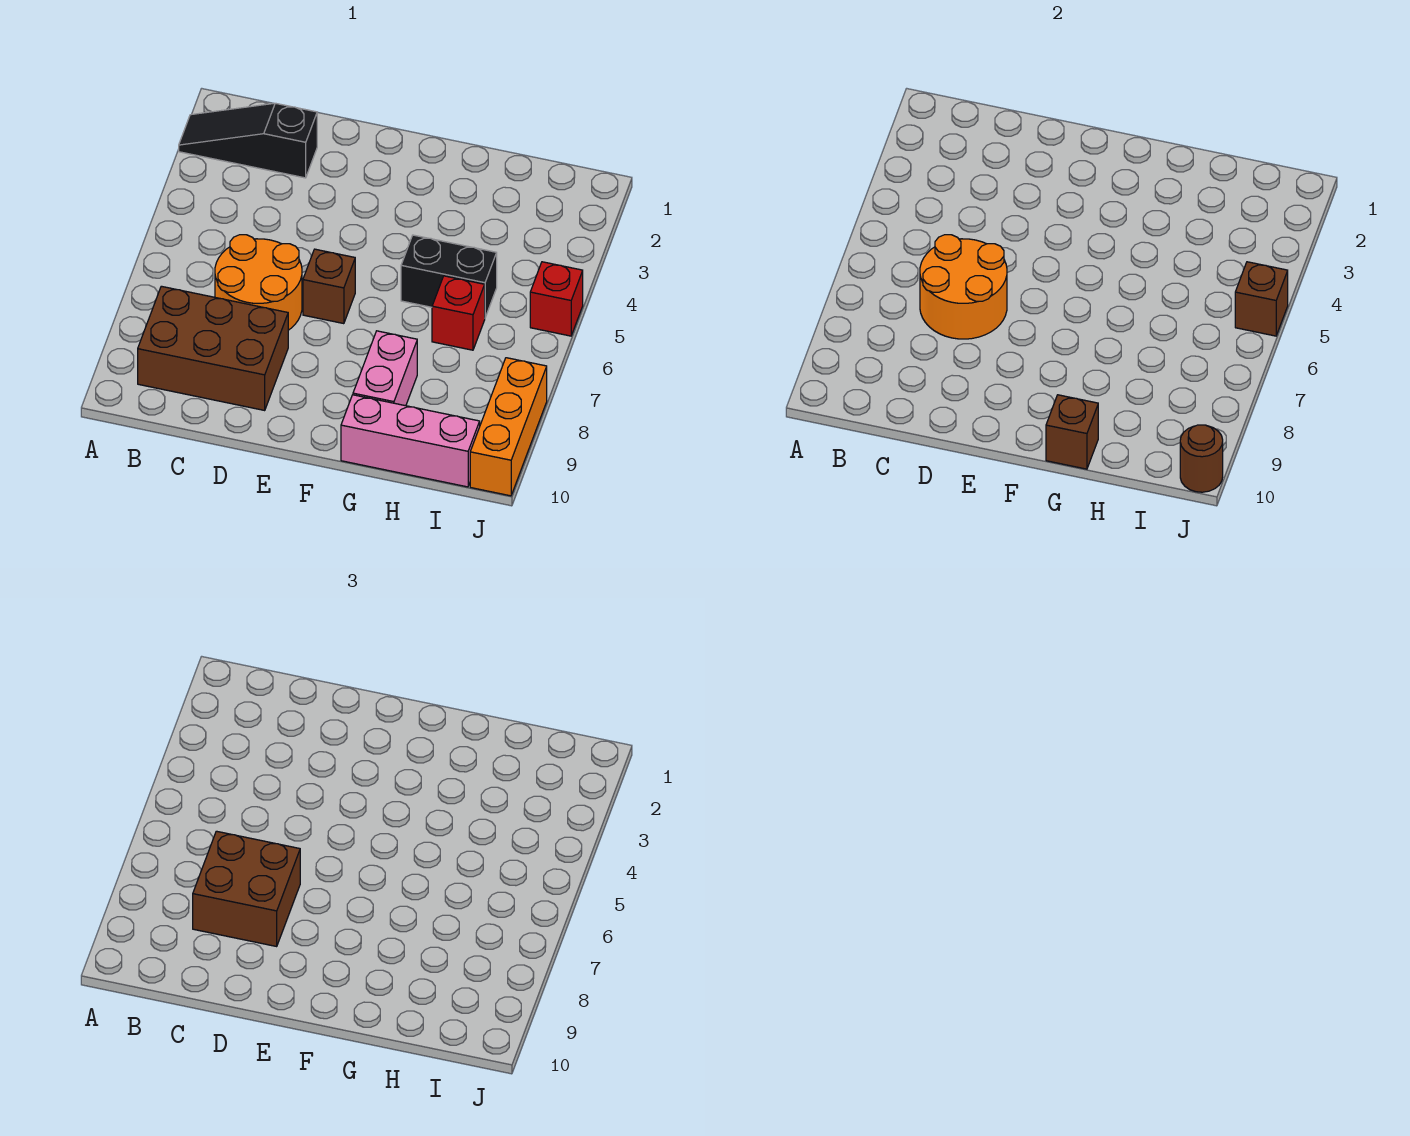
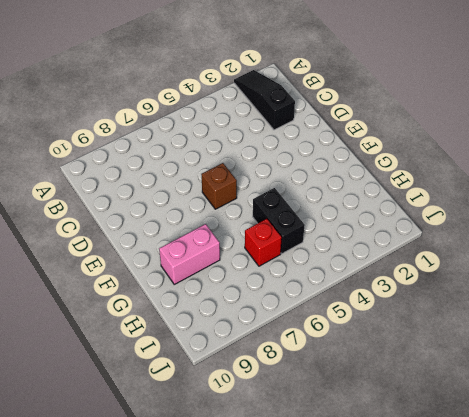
none -> brown 2x3 brick [138,286,288,410]
none -> orange 2x2 round brick [215,235,302,330]
none -> pink 1x3 brick [341,395,480,487]

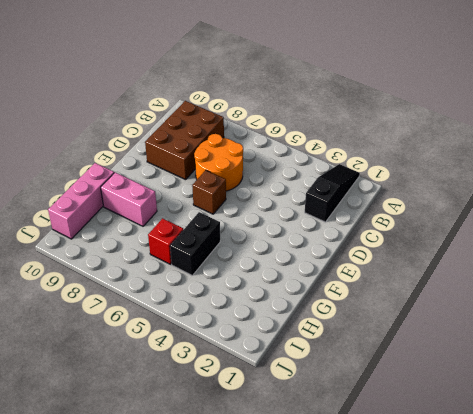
none -> red 1x1 brick [530,262,583,336]
none -> orange 1x3 brick [470,358,547,496]
none -> orange 2x2 round brick [920,235,1007,339]

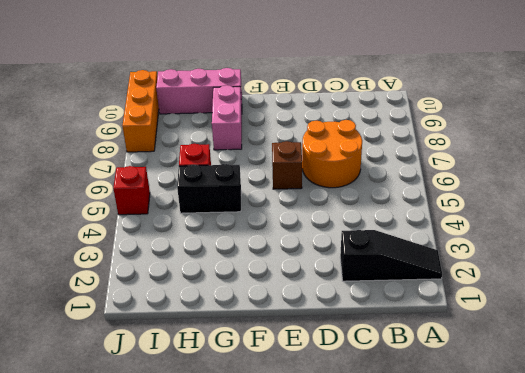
none -> brown 2x3 brick [138,286,288,410]
none -> orange 2x2 round brick [920,235,1007,339]
none -> brown 1x1 brick [1046,395,1098,469]

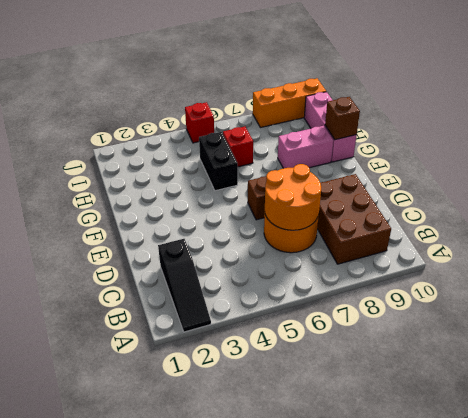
none -> brown 1x1 brick [1235,262,1288,336]
none -> brown 1x1 round brick [1180,425,1223,492]
none -> brown 2x2 brick [193,831,300,946]

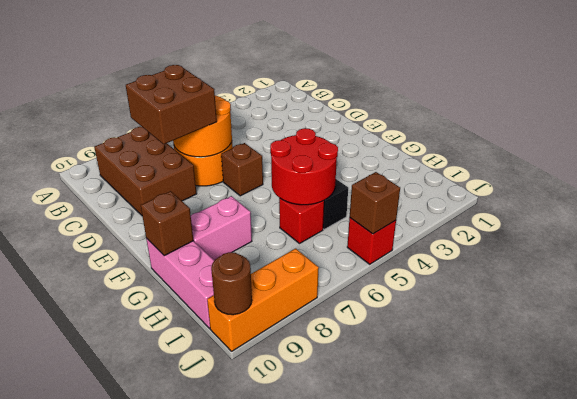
red 2x2 round brick [270,128,338,205] -> none
none -> black 1x3 slope [179,103,317,178]

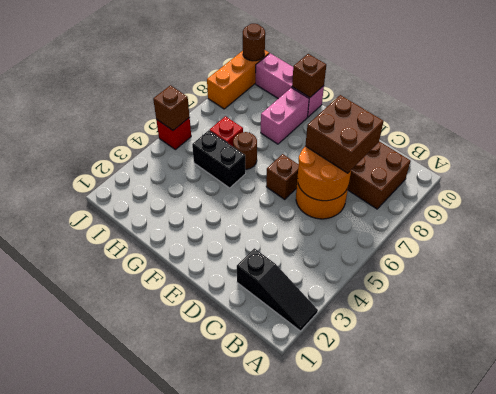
brown 1x1 round brick [233,132,257,169] -> none

